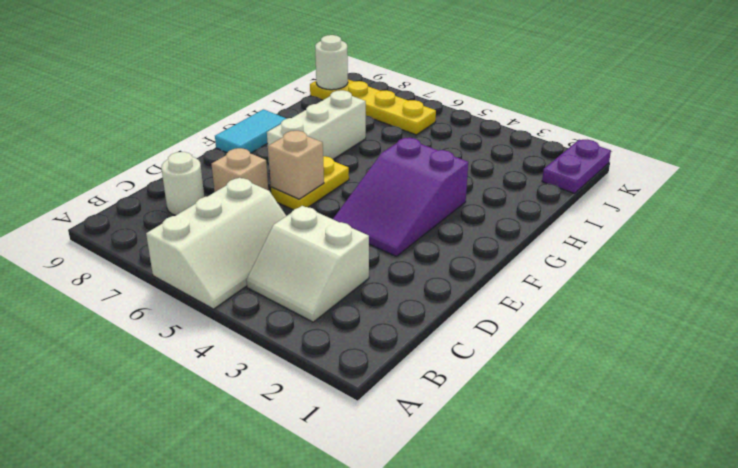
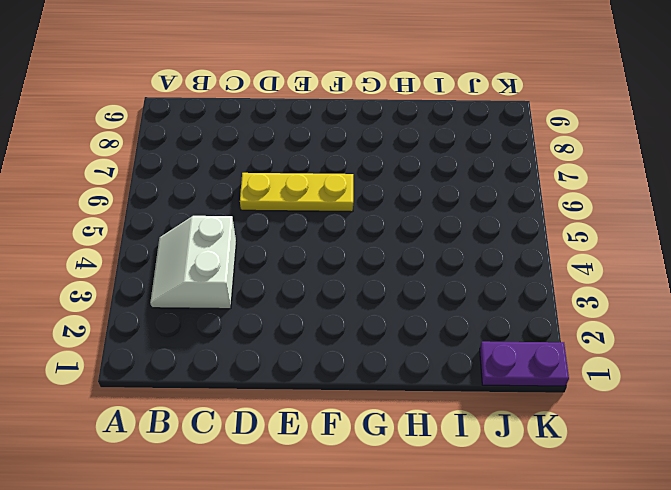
yellow 1x3 plate [240,173,353,212] -> yellow 1x2 plate [271,156,349,210]
none -> white 2x3 slope [146,178,286,309]
none -> white 1x1 round brick [161,152,204,215]
none -> tan 1x1 brick [212,148,268,192]

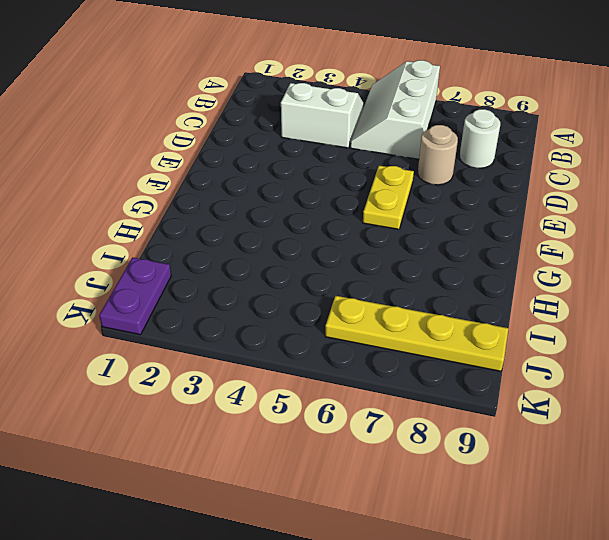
tan 1x1 round brick [418,125,458,185] -> tan 1x1 brick [212,148,268,192]
none -> purple 2x3 slope [333,138,468,256]
none -> white 1x3 brick [267,90,366,171]
none -> cyan 1x2 tile [215,109,287,153]

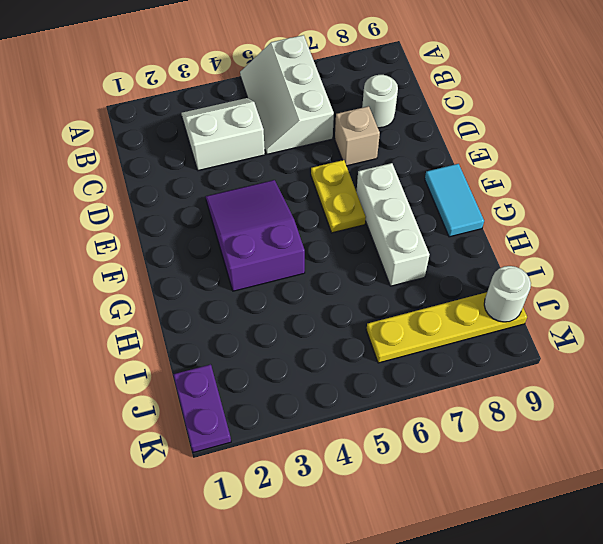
none -> tan 1x1 brick [268,131,324,199]

